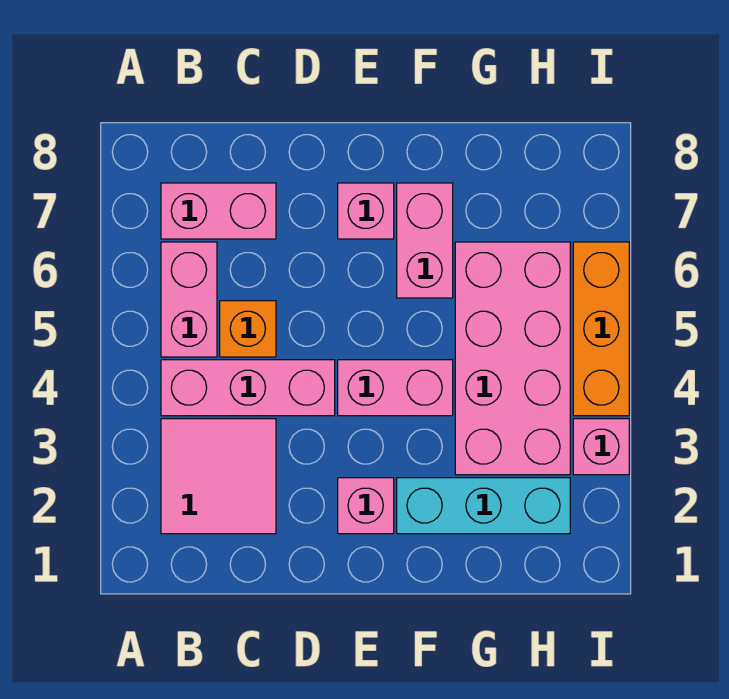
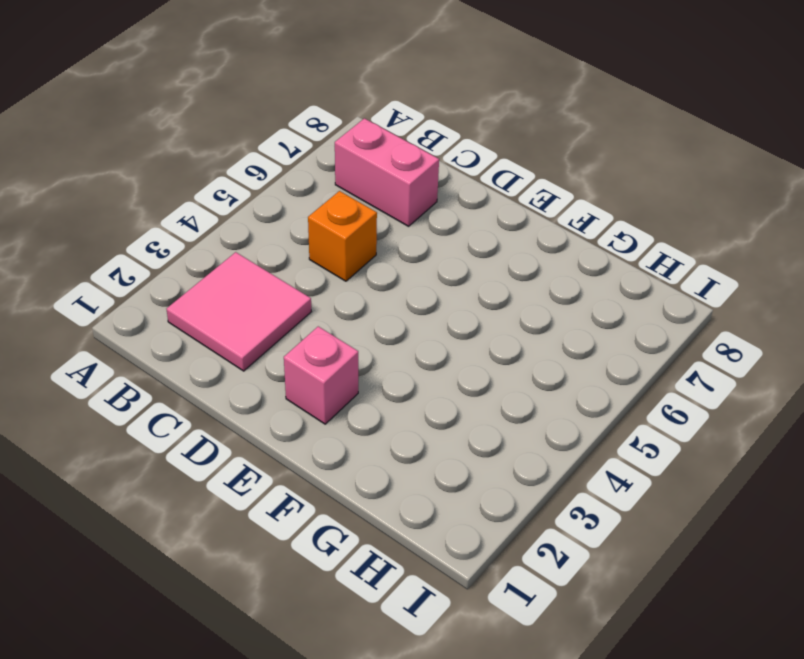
none -> pink 1x3 brick [161,360,335,416]
none -> pink 1x2 brick [161,242,217,357]
none -> pink 1x2 brick [338,360,453,416]

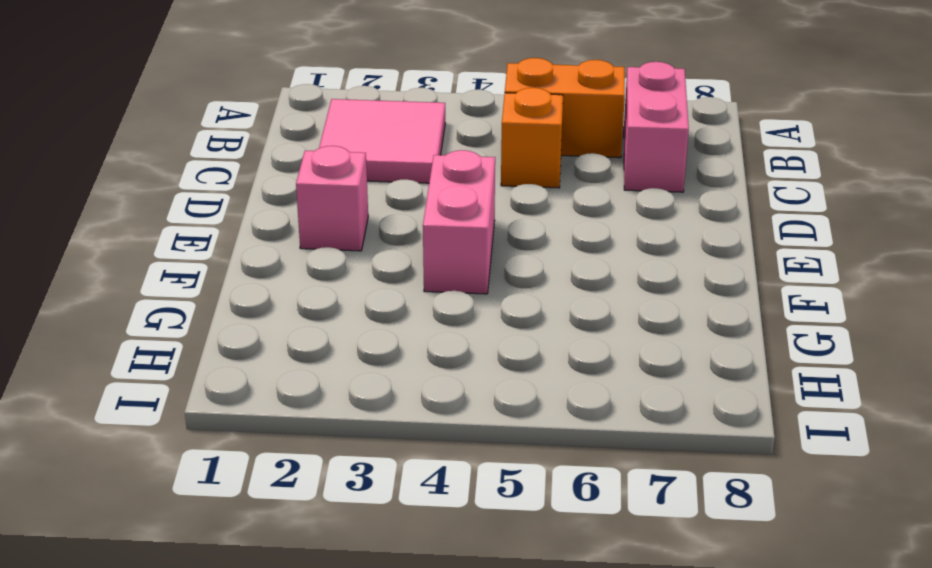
orange 1x2 brick [505,58,625,158] -> pink 1x2 brick [161,242,217,357]
none -> pink 1x3 brick [161,360,335,416]
none -> pink 1x1 brick [338,183,394,239]
none -> cyan 1x3 brick [397,478,570,534]

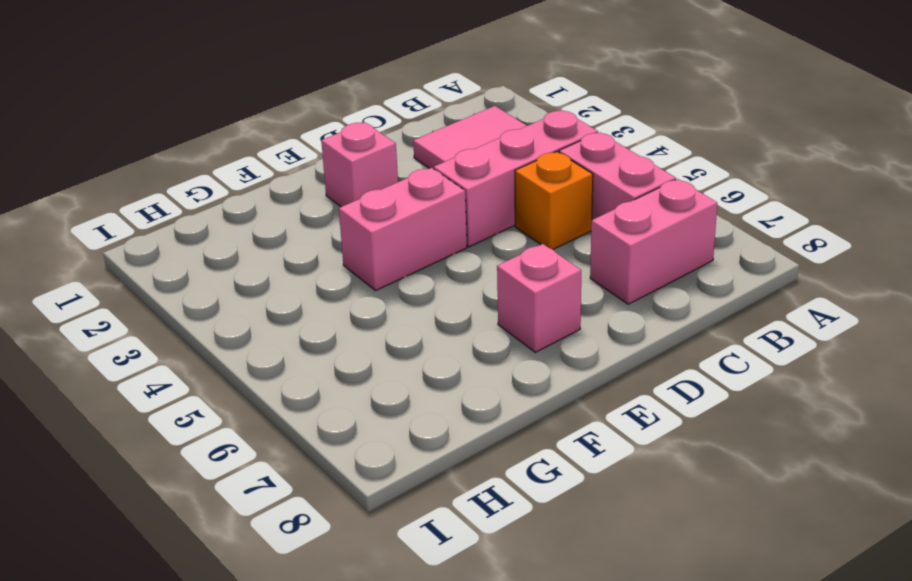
none -> cyan 1x3 brick [397,478,570,534]
none -> pink 1x2 brick [397,183,453,298]
none -> pink 2x4 brick [455,242,570,475]

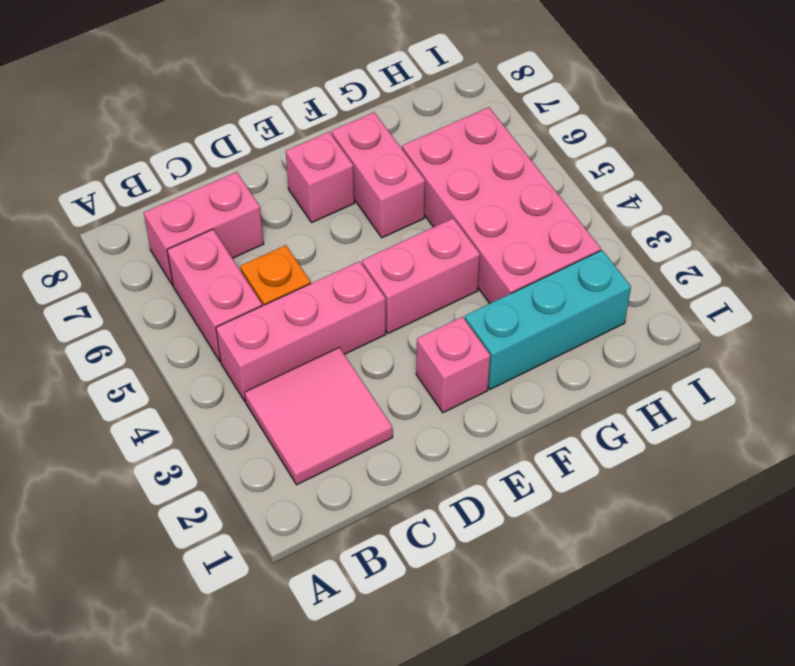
none -> pink 1x1 brick [573,419,629,475]
none -> orange 1x3 brick [573,242,629,416]

